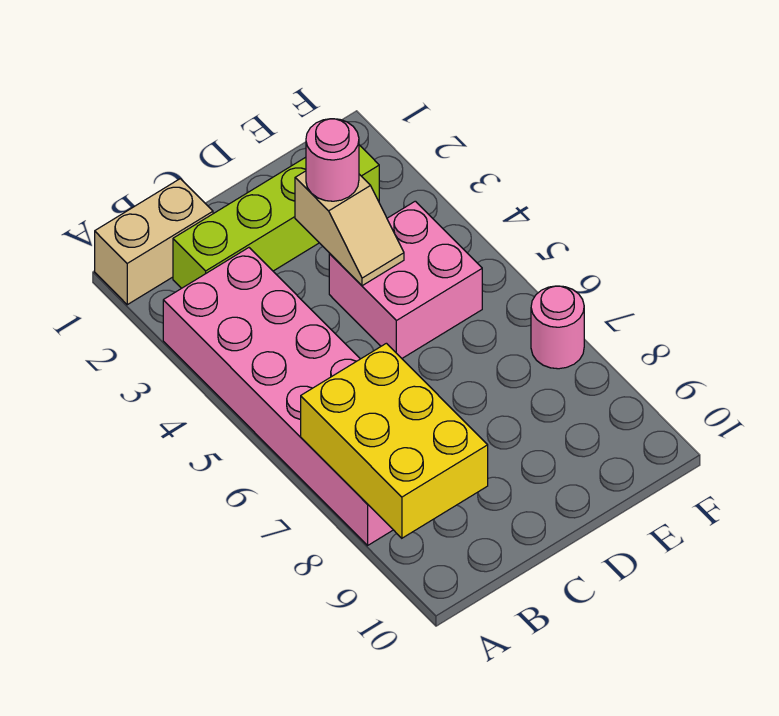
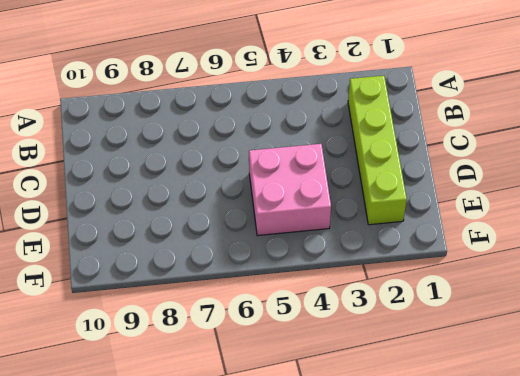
none -> tan 1x2 brick [95,179,213,305]
none -> pink 2x6 brick [163,248,393,545]

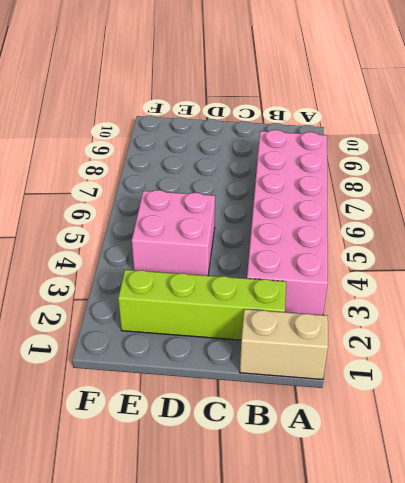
none -> pink 1x1 round brick [531,286,584,369]
none -> yellow 2x3 brick [301,343,488,538]

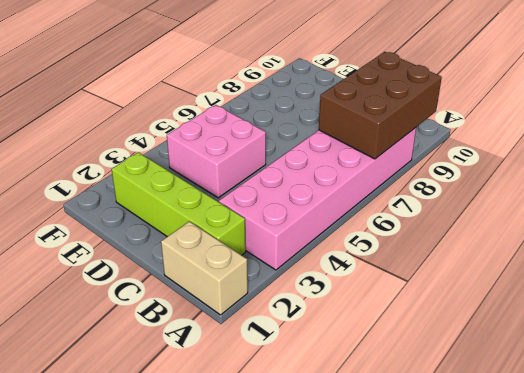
brown 2x3 brick [319,52,442,159] -> yellow 2x3 brick [301,343,488,538]
none -> pink 1x1 round brick [531,286,584,369]
none -> tan 1x2 slope [295,171,404,286]

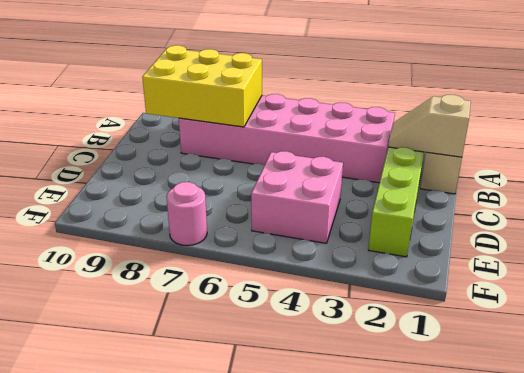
tan 1x2 slope [388,95,471,157] -> tan 1x2 slope moved to [295,171,404,286]
none -> pink 1x1 round brick [306,119,359,201]

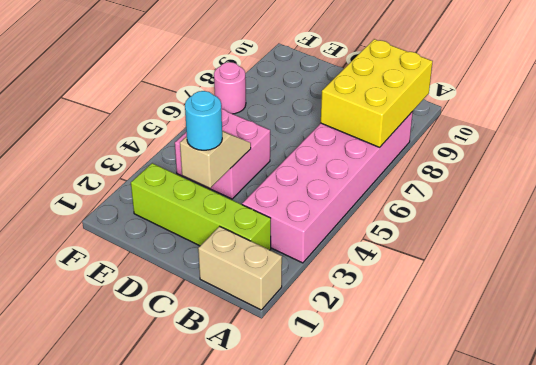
cyan 1x1 round brick [185,91,222,150] -> pink 1x1 round brick [306,119,359,201]

